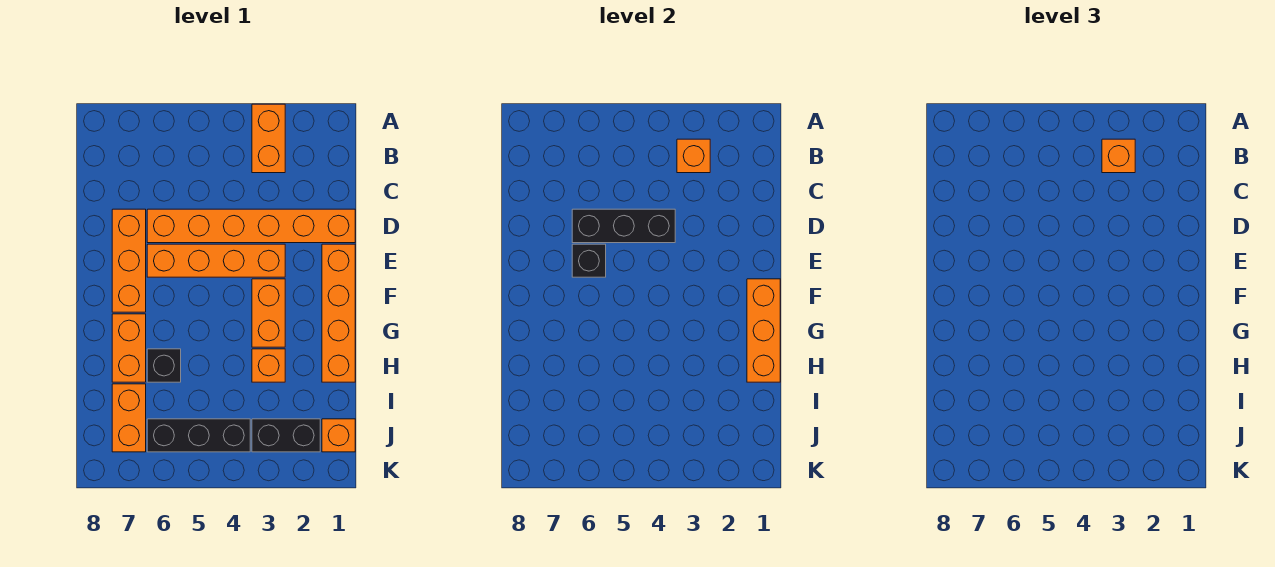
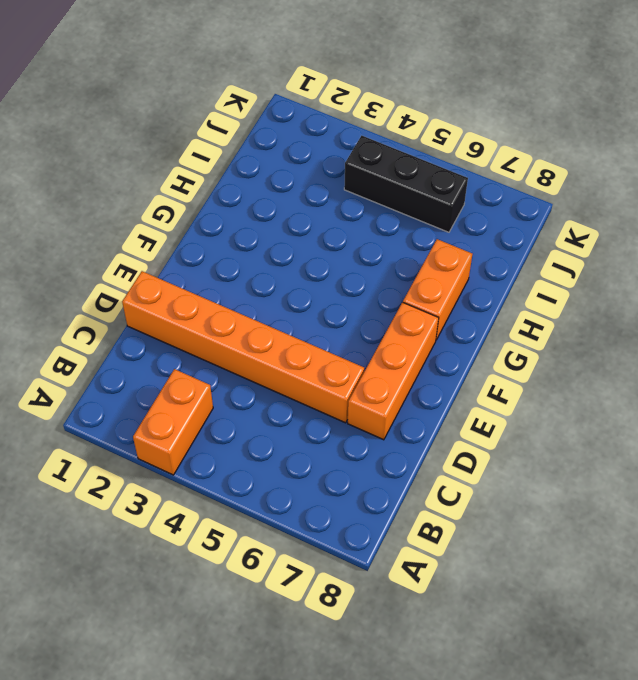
none -> orange 1x4 brick [322,244,355,382]
none -> orange 1x4 brick [147,244,285,277]
none -> orange 1x2 brick [252,279,285,347]

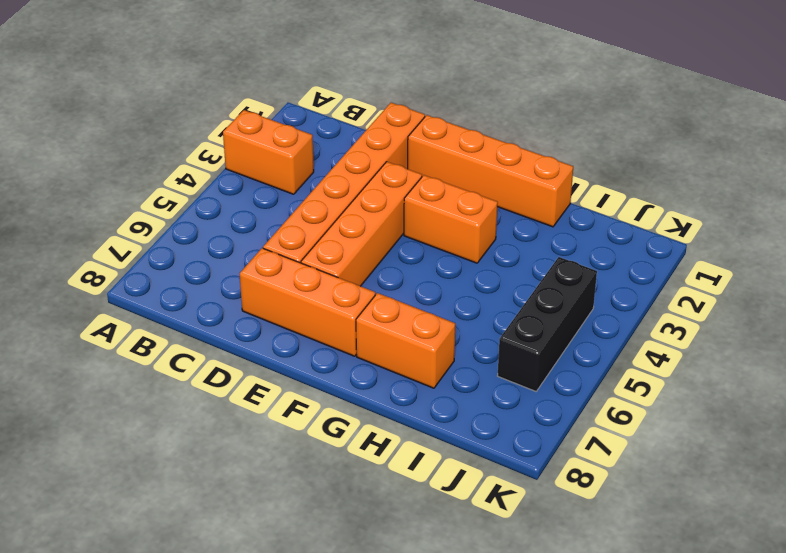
none -> orange 1x1 brick [252,349,285,382]
none -> black 1x1 brick [147,349,181,382]
none -> orange 1x2 brick [112,384,146,452]

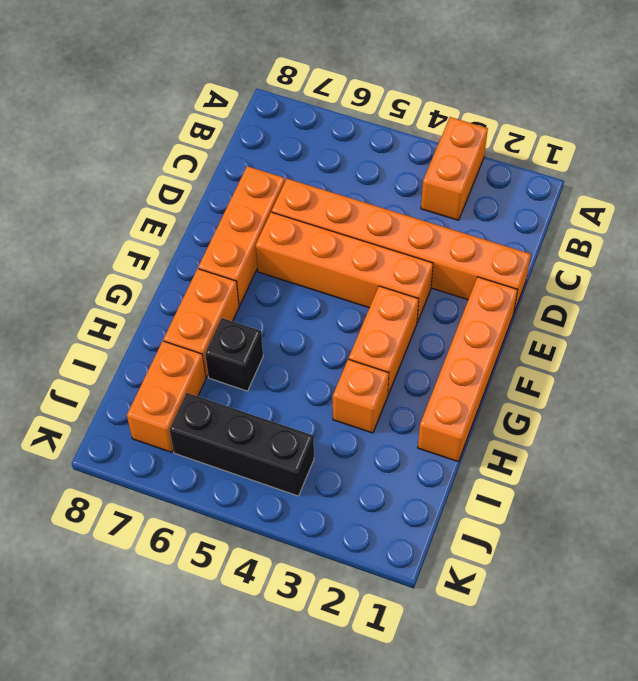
none -> orange 1x1 brick [322,419,355,452]
none -> black 1x2 brick [252,419,320,452]
none -> orange 1x1 brick [677,139,710,173]

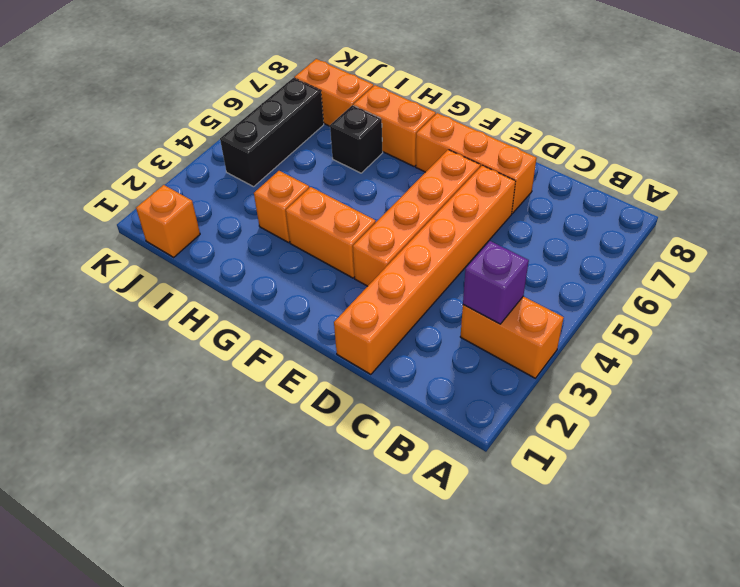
purple 1x1 brick [463,241,529,324] -> orange 1x1 brick [677,139,710,173]
none -> orange 1x4 brick [322,244,355,382]
none -> black 1x2 brick [252,419,320,452]
none -> black 1x3 brick [572,209,675,243]

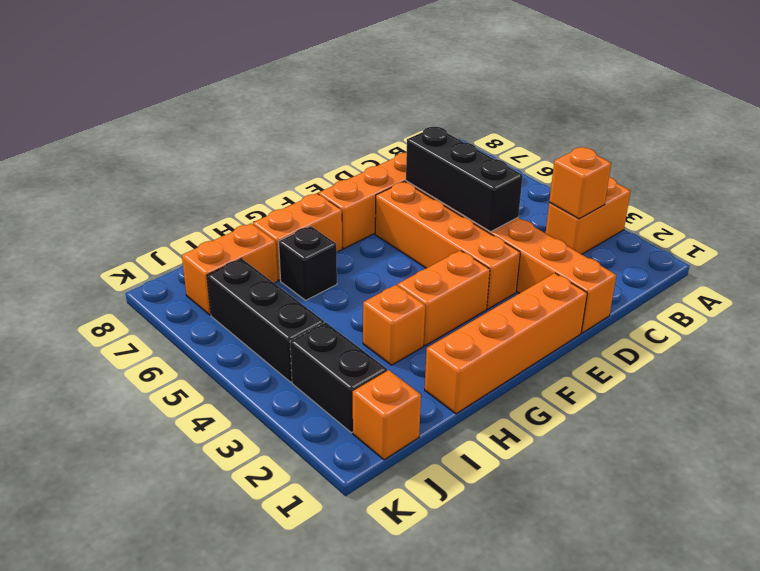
none -> black 1x1 brick [572,244,606,277]
none -> orange 1x3 brick [747,279,780,382]
none -> orange 1x1 brick [1102,139,1135,173]

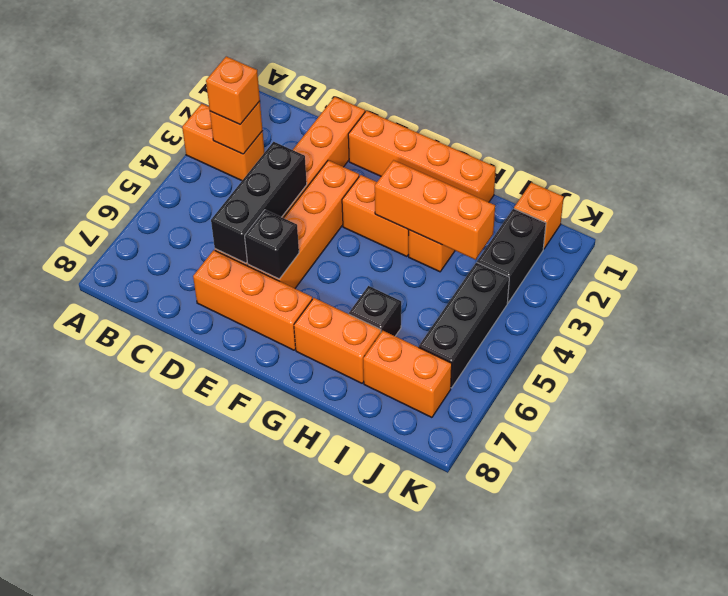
orange 1x3 brick [375,160,495,260] -> orange 1x3 brick moved to [747,279,780,382]

